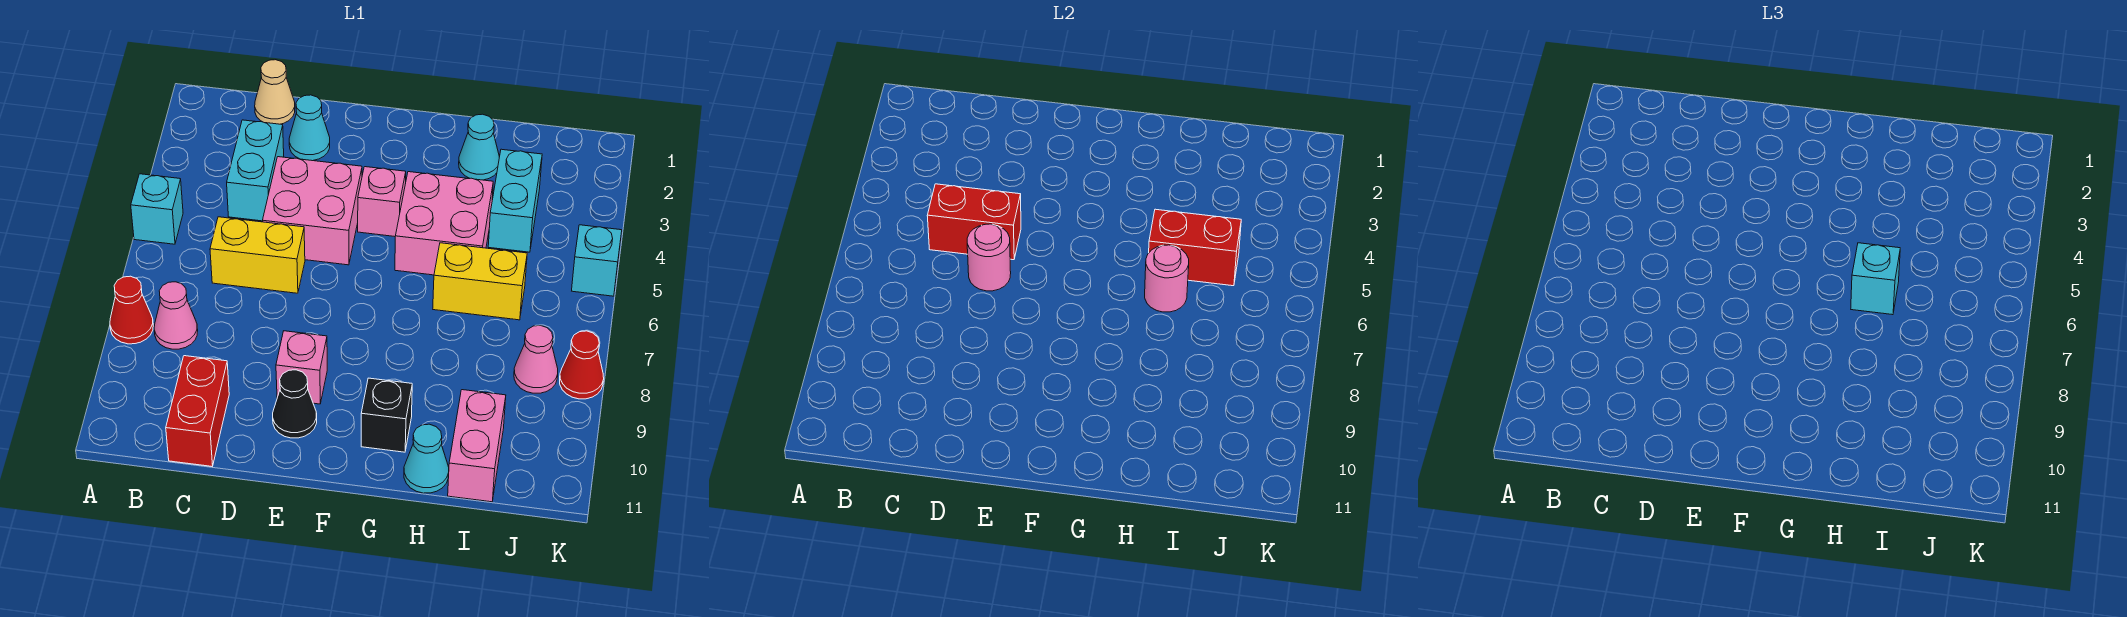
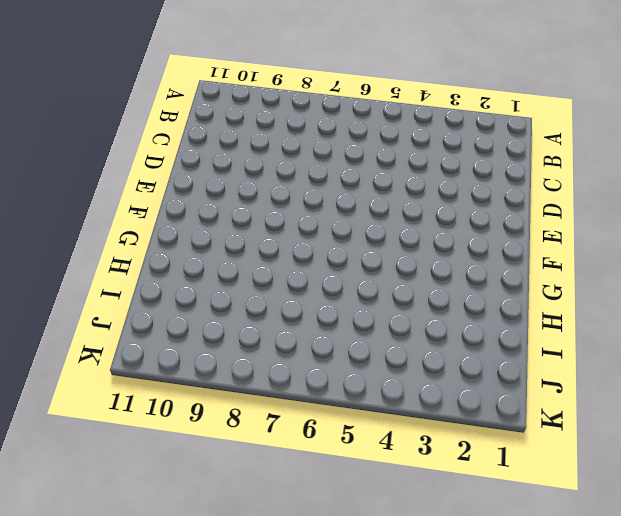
none -> cyan 1x1 brick [131,174,183,244]
none -> red 1x1 cone [110,276,153,344]
none -> pink 1x1 cone [154,282,198,349]

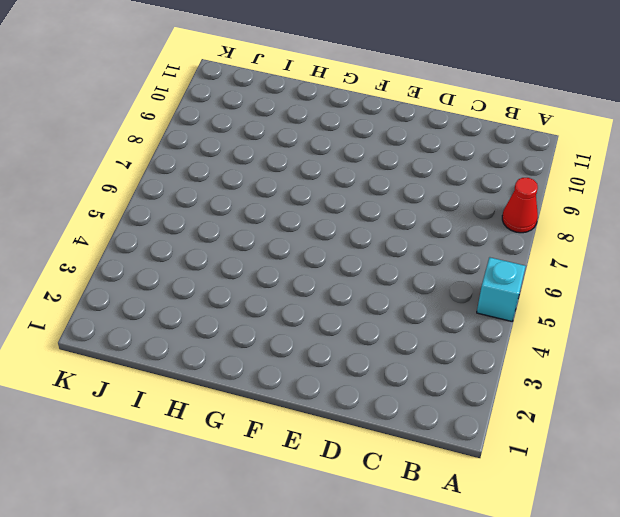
none -> pink 1x1 cone [154,282,198,349]
none -> tan 1x1 cone [255,60,295,124]
none -> cyan 1x2 brick [227,120,284,221]

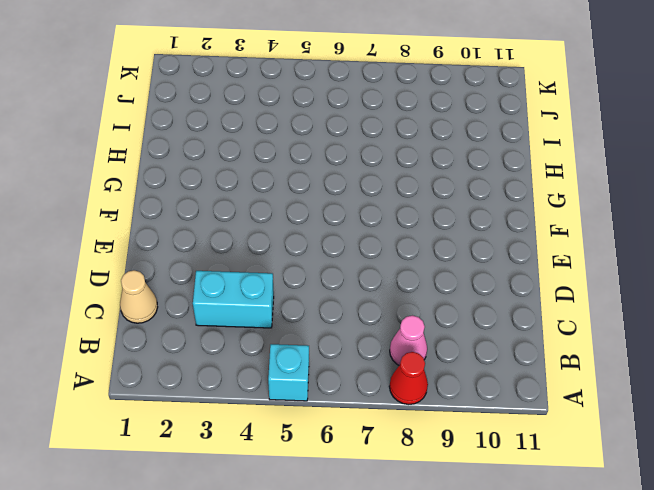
none -> yellow 1x2 brick [210,217,305,293]
none -> red 1x2 brick [166,356,229,466]
none -> cyan 1x1 cone [289,95,330,161]

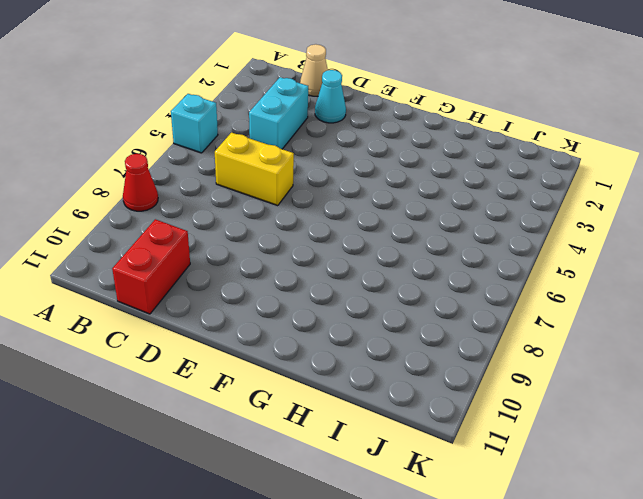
none -> pink 1x1 cone [154,282,198,349]
none -> pink 2x2 brick [262,157,362,265]
none -> pink 1x1 brick [276,331,327,404]

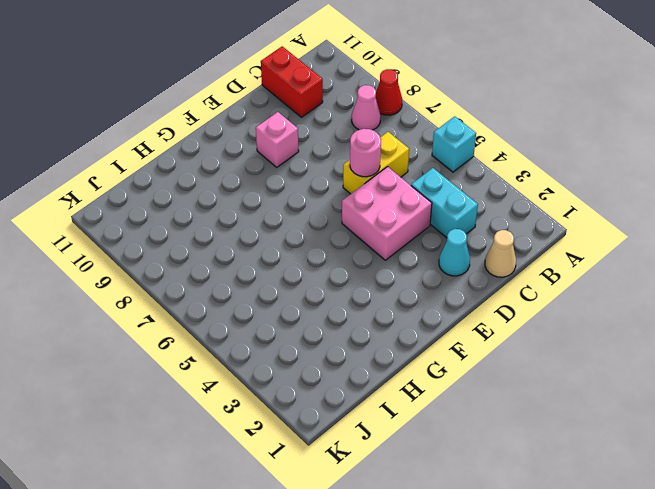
none -> black 1x1 cone [273,370,317,438]
none -> pink 1x1 brick [358,167,406,236]
none -> pink 2x2 brick [395,172,493,275]

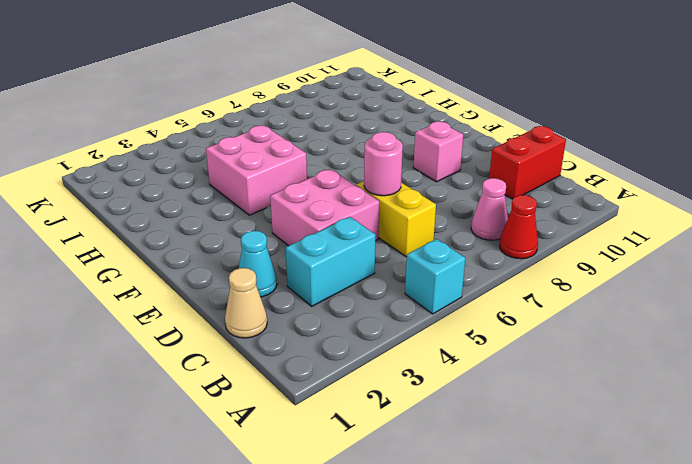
none -> black 1x1 cone [273,370,317,438]
none -> pink 1x1 brick [358,167,406,236]
none -> black 1x1 brick [361,378,412,452]

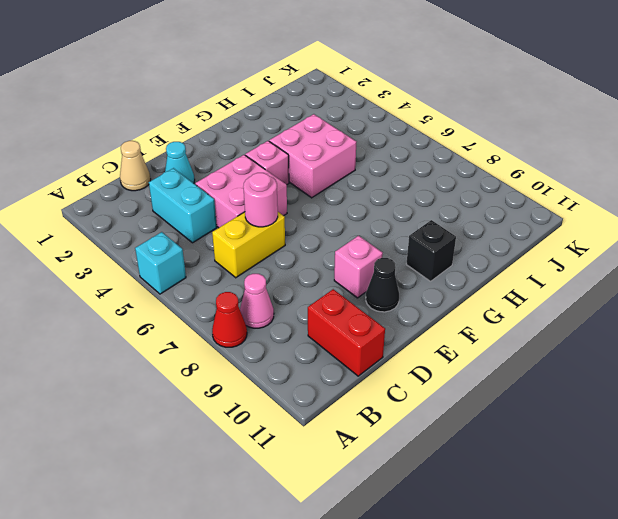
none -> cyan 1x1 cone [459,114,499,180]
none -> yellow 1x2 brick [433,243,527,320]
none -> cyan 1x1 cone [404,424,449,493]

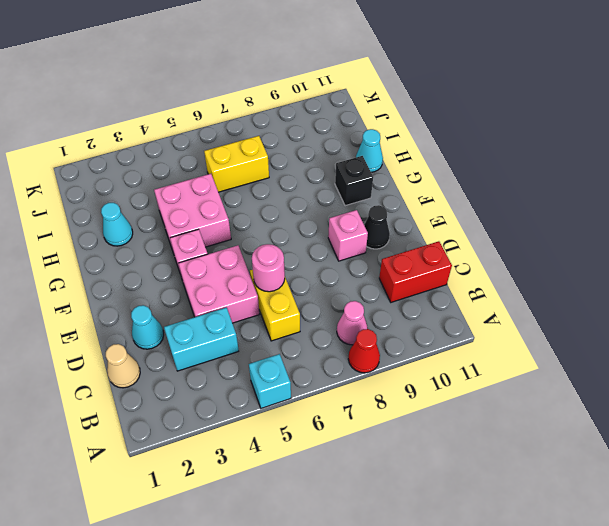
yellow 1x2 brick [204,136,269,192] -> yellow 1x2 brick turned to [433,243,527,320]
none -> cyan 1x2 brick [488,149,542,252]
none -> pink 1x2 brick [448,390,506,502]
none -> pink 1x1 cone [514,326,558,393]

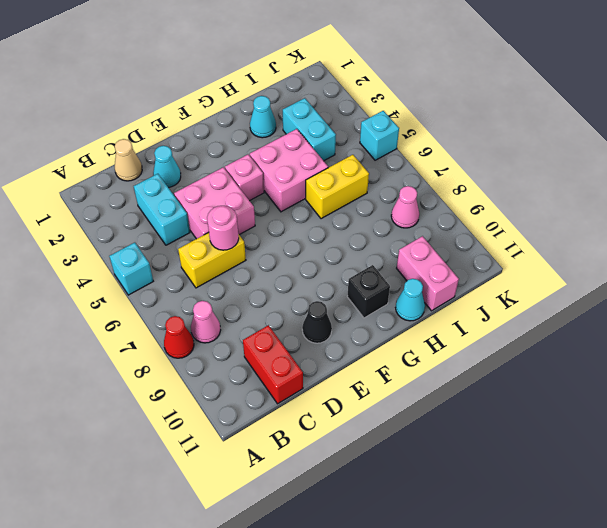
none -> pink 1x1 brick [276,331,327,404]
none -> red 1x1 cone [560,331,604,399]
none -> red 1x2 brick [927,184,1021,260]

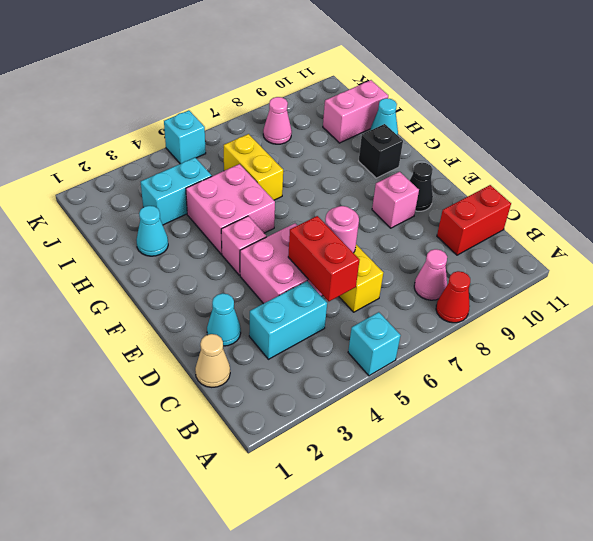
none -> red 1x1 cone [560,331,604,399]
none -> red 1x2 brick [1149,209,1241,286]
none -> pink 1x1 round brick [1145,245,1189,312]

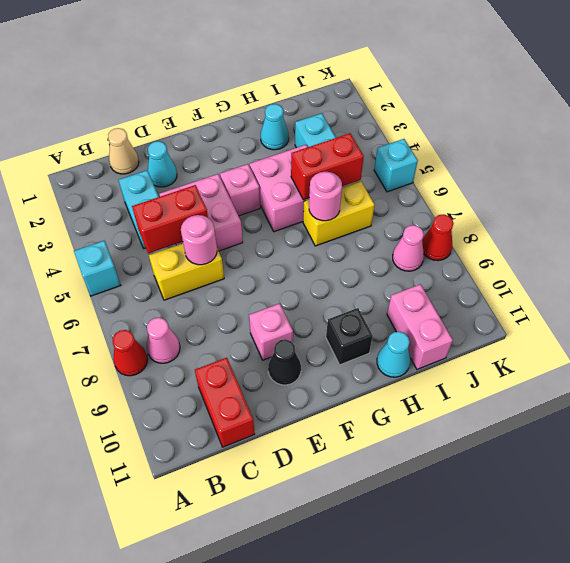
none -> cyan 1x1 brick [1851,243,1900,315]

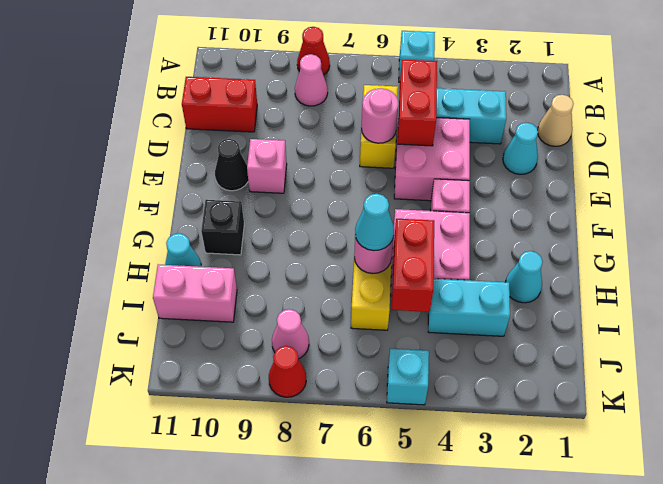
cyan 1x1 cone [355,194,394,251] -> cyan 1x1 brick [1851,243,1900,315]

